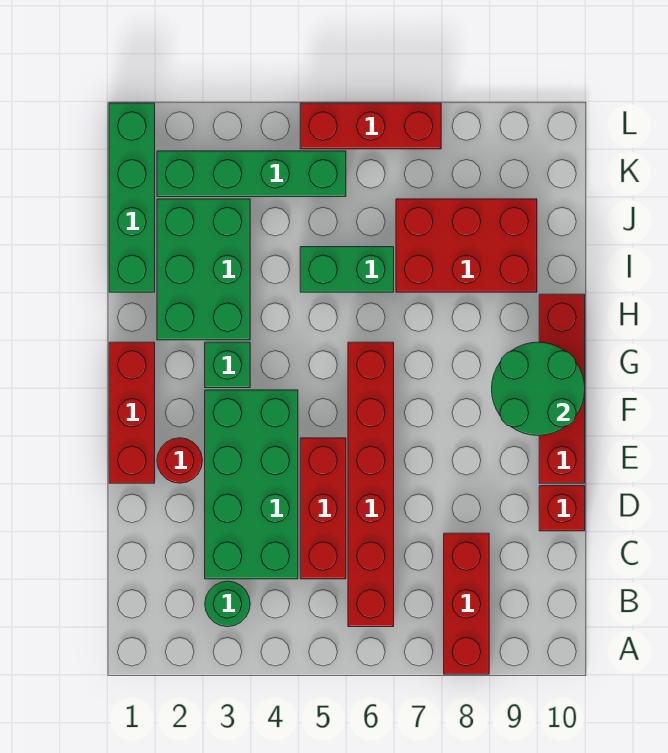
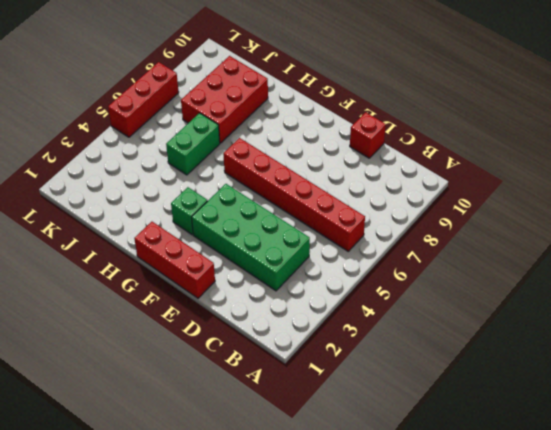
none -> red 1x3 brick [444,533,489,674]
none -> green 1x1 round brick [205,581,250,627]
none -> red 1x3 brick [300,438,346,579]

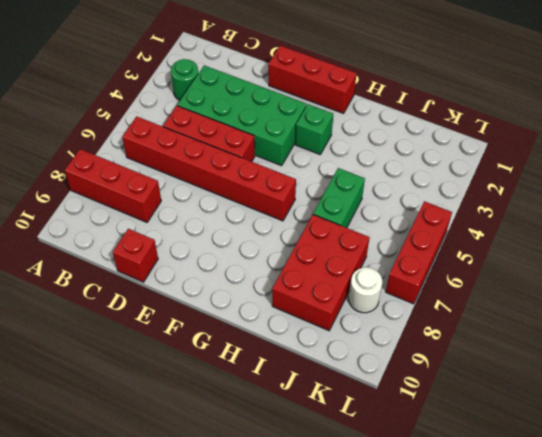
white 1x1 round brick [349,267,382,313] -> none
none -> red 1x1 round brick [157,438,202,483]
none -> red 1x4 brick [539,294,585,483]
none -> green 2x3 brick [157,199,250,340]

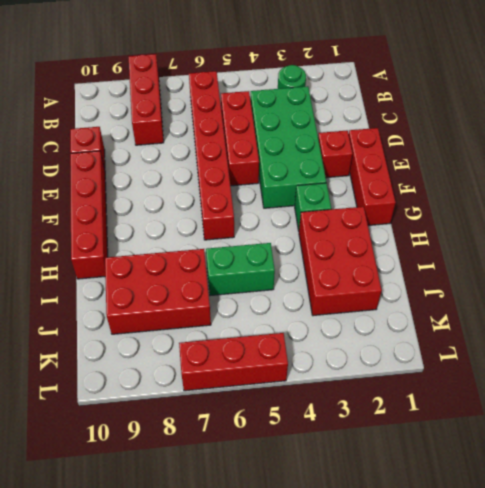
red 1x1 brick [318,131,353,178] -> red 1x1 round brick [157,438,202,483]
red 2x3 brick [299,207,382,316] -> green 2x3 brick [157,199,250,340]
none -> green 1x4 brick [109,103,155,292]
none -> green 1x4 brick [157,151,346,197]
none -> green 2x2 round brick [492,342,585,436]

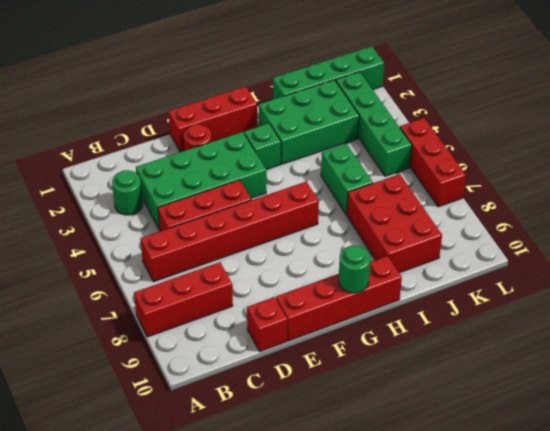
green 1x1 round brick [339,246,370,293] -> green 2x2 round brick [492,342,585,436]

